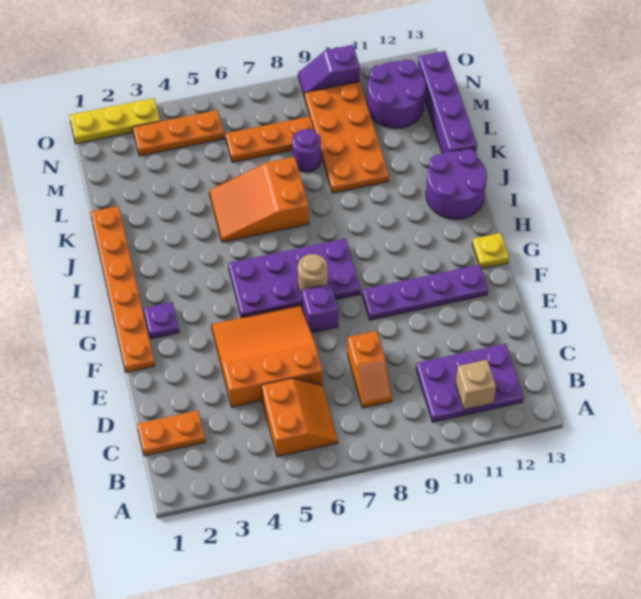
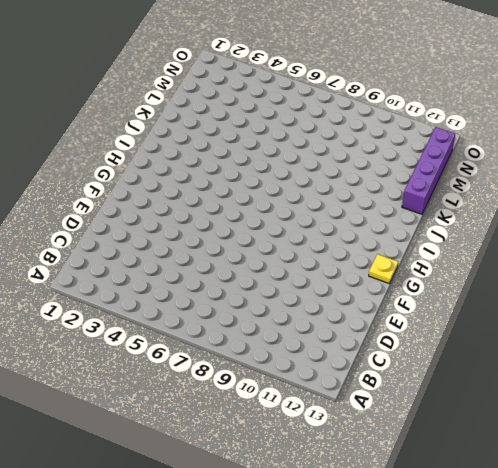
none -> orange 2x2 slope [262,378,338,457]
none -> purple 2x3 plate [416,344,524,422]
none -> orange 1x2 plate [137,411,205,456]

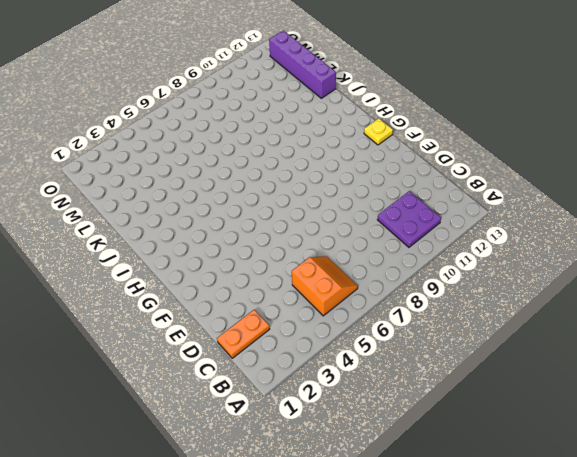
purple 2x2 plate [377,191,441,247] -> purple 2x3 plate [416,344,524,422]
none -> orange 1x2 slope [347,331,392,408]
none -> orange 3x3 slope [211,305,323,407]
none -> orange 1x6 plate [91,206,155,372]

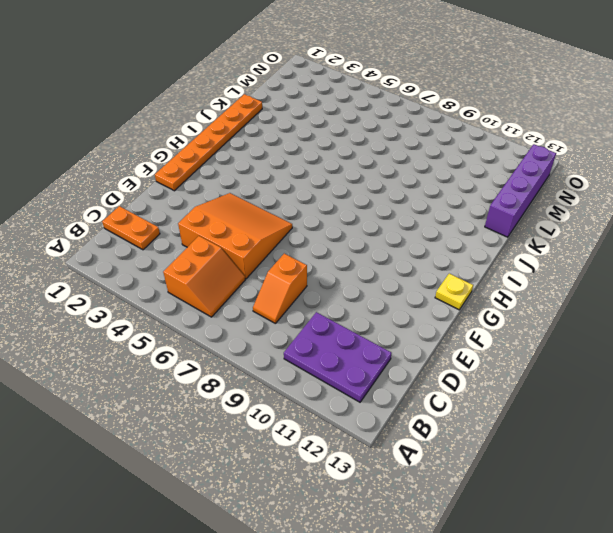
none -> purple 1x1 brick [302,284,338,333]
none -> purple 1x4 plate [362,265,488,320]
none -> purple 1x1 plate [144,302,179,339]

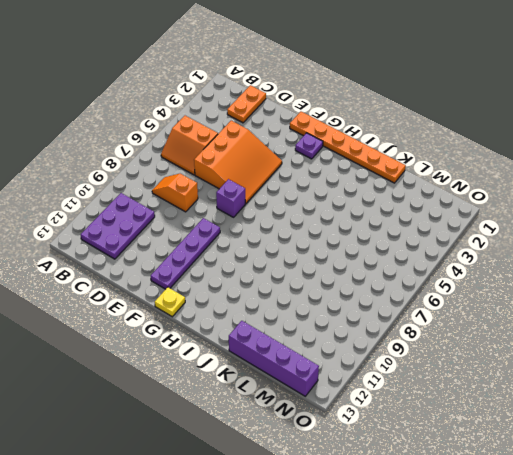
none -> purple 2x4 plate [228,238,361,318]
none -> purple 2x2 round brick [426,149,487,219]
none -> orange 2x3 slope [209,157,309,242]

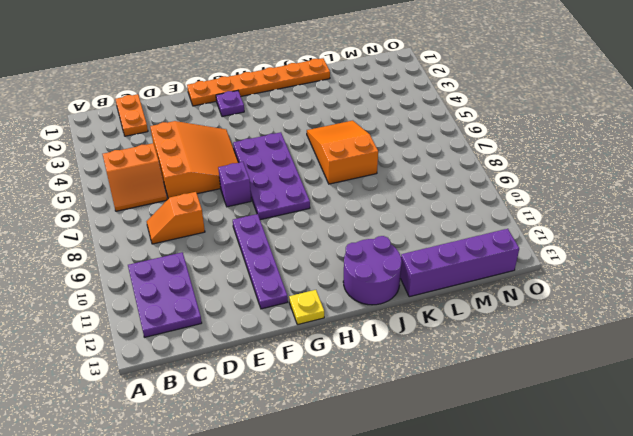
none -> orange 2x4 plate [304,82,389,193]
none -> purple 1x1 round brick [292,129,321,172]
none -> orange 1x3 plate [226,116,314,162]

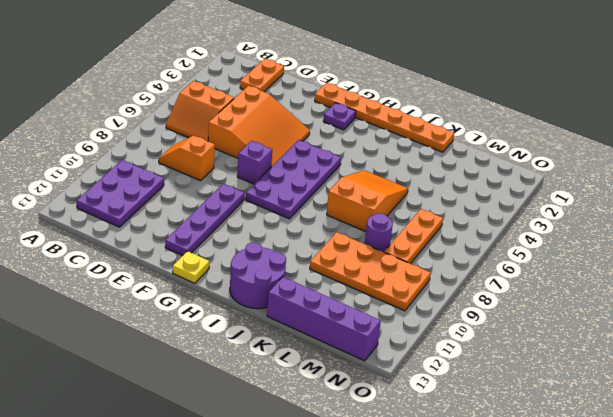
none -> purple 2x2 round brick [367,60,426,128]
none -> orange 1x3 plate [133,110,224,156]
none -> yellow 1x3 plate [69,98,160,144]

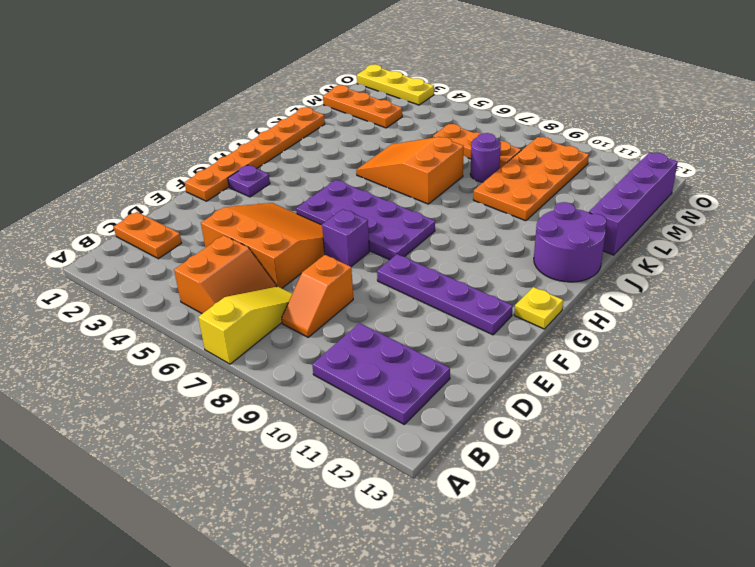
yellow 1x3 slope [198,287,292,364] -> none
orange 1x3 plate [323,85,402,128] -> orange 1x3 plate moved to [133,110,224,156]
none -> purple 2x2 round brick [367,60,426,128]
none -> purple 1x2 slope [298,45,360,97]
none -> tan 1x1 brick [456,360,496,410]

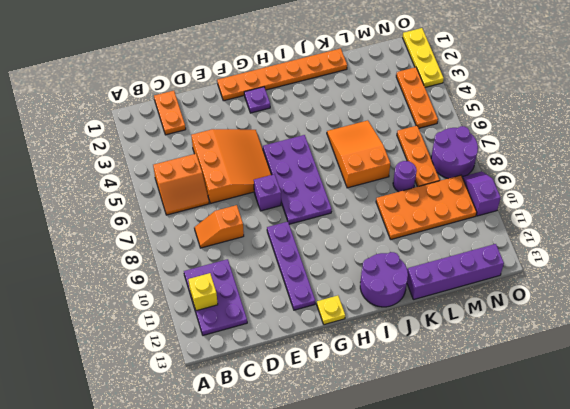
yellow 1x1 brick [188,273,218,311] -> tan 1x1 brick [456,360,496,410]
purple 2x2 round brick [431,126,478,179] -> purple 2x2 round brick moved to [367,60,426,128]
none -> tan 1x1 round brick [298,254,328,293]

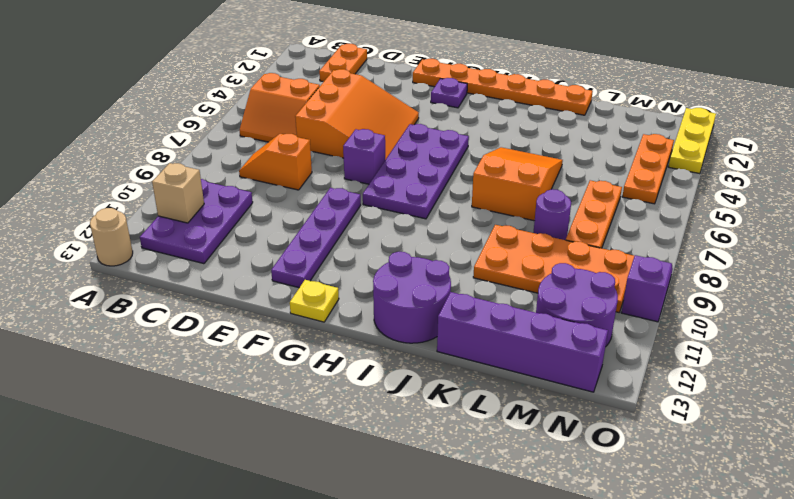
tan 1x1 round brick [90,208,133,266] -> tan 1x1 round brick moved to [298,254,328,293]

